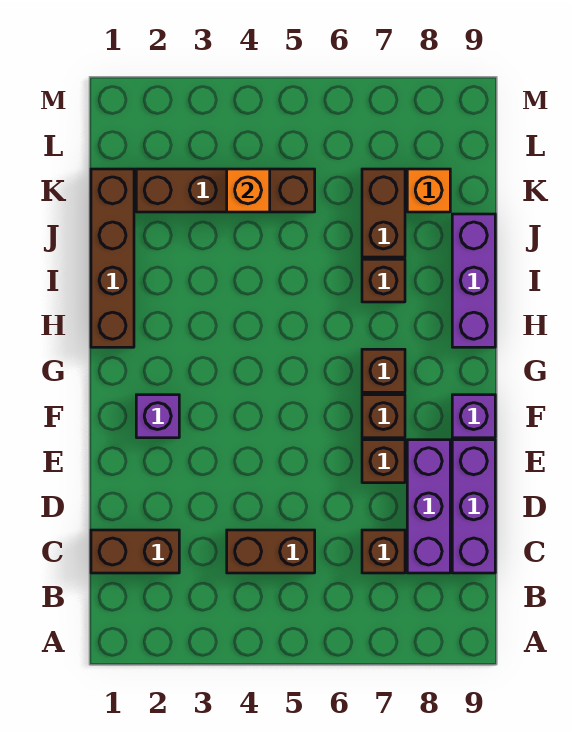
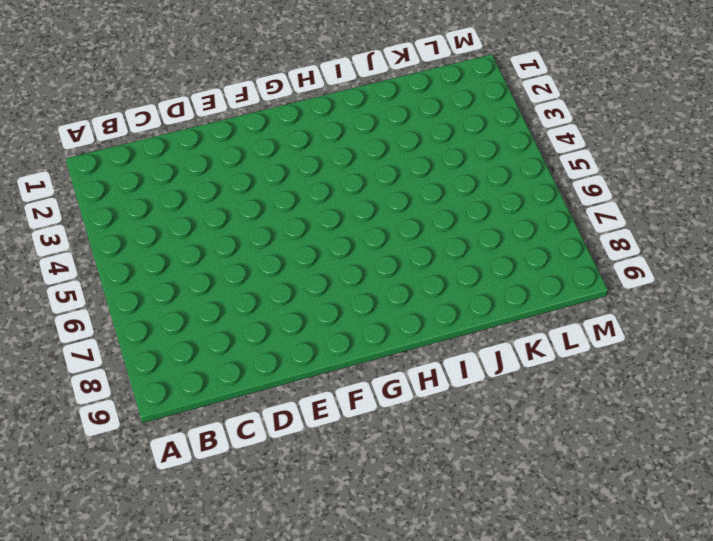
none -> brown 1x2 brick [91,530,179,573]
none -> brown 1x2 brick [227,530,315,573]
none -> brown 1x1 brick [362,530,405,573]

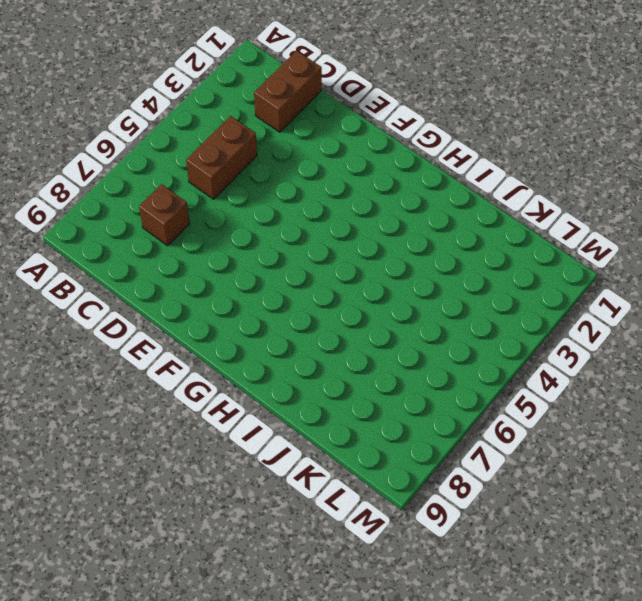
none -> purple 1x3 brick [407,440,450,573]
none -> purple 1x3 brick [452,440,495,573]
none -> brown 1x1 brick [362,440,405,483]

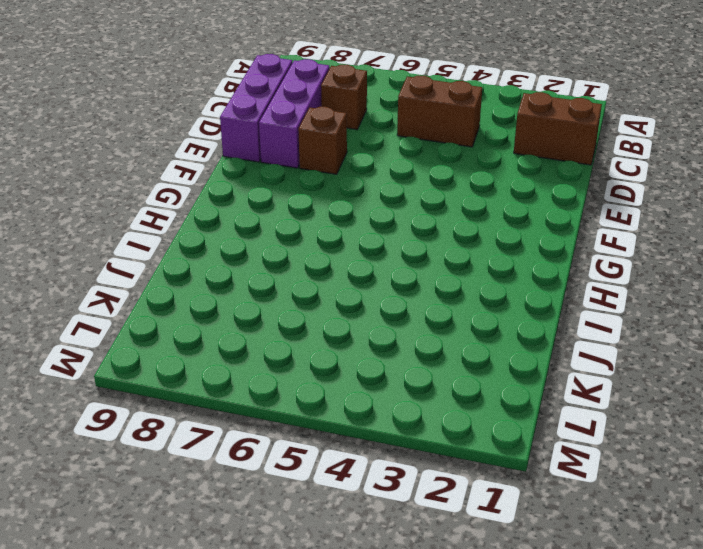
none -> purple 1x1 brick [136,395,179,438]
none -> brown 1x1 brick [362,395,405,438]
none -> purple 1x1 brick [452,395,495,438]

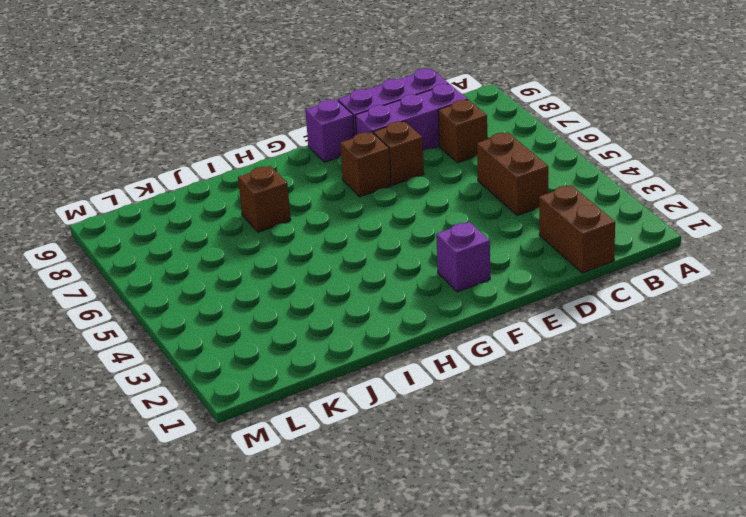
none -> brown 1x1 brick [362,349,405,392]
none -> brown 1x4 brick [91,169,134,347]
none -> purple 1x3 brick [452,214,495,347]

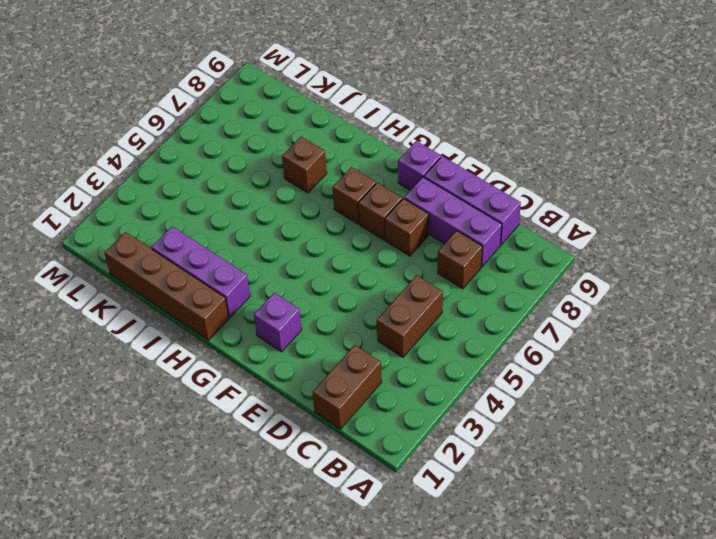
purple 1x3 brick [151,226,250,317] -> purple 1x3 brick moved to [452,214,495,347]
none -> brown 1x2 brick [362,169,405,257]
none -> brown 1x4 brick [136,169,315,212]
none -> orange 1x1 brick [407,169,450,212]

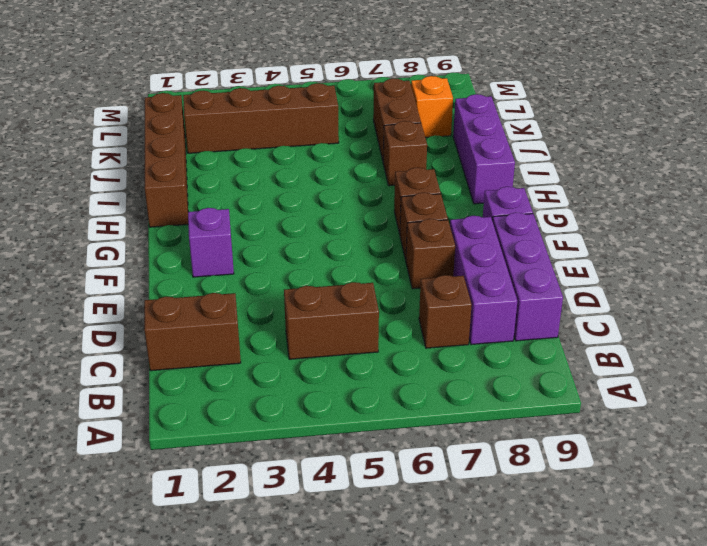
none -> orange 1x1 brick [227,169,270,212]

